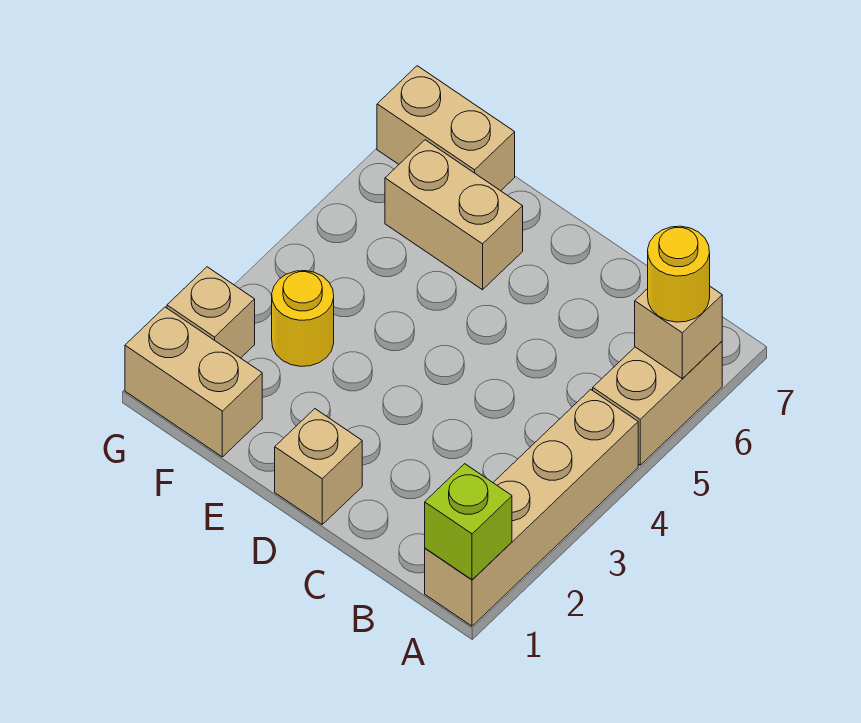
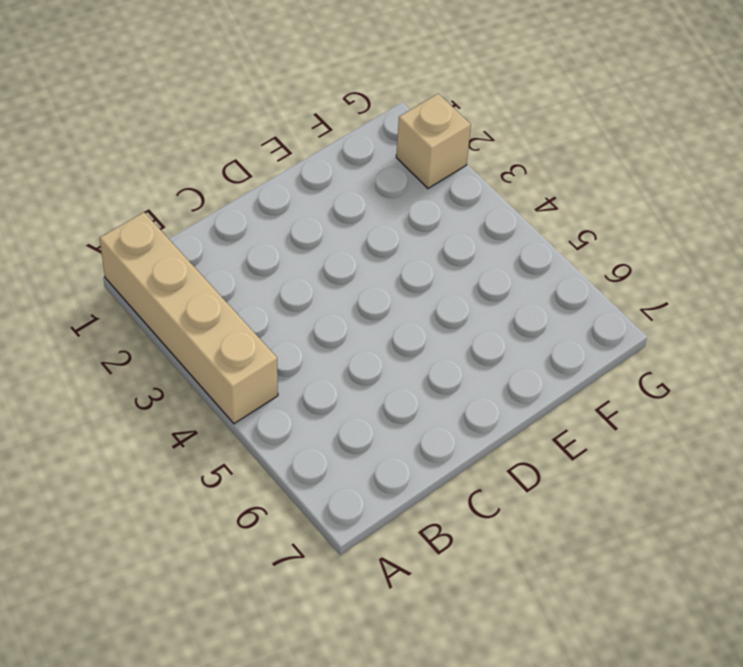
none -> tan 1x2 brick [593,341,722,465]
none -> tan 1x1 brick [275,409,362,524]

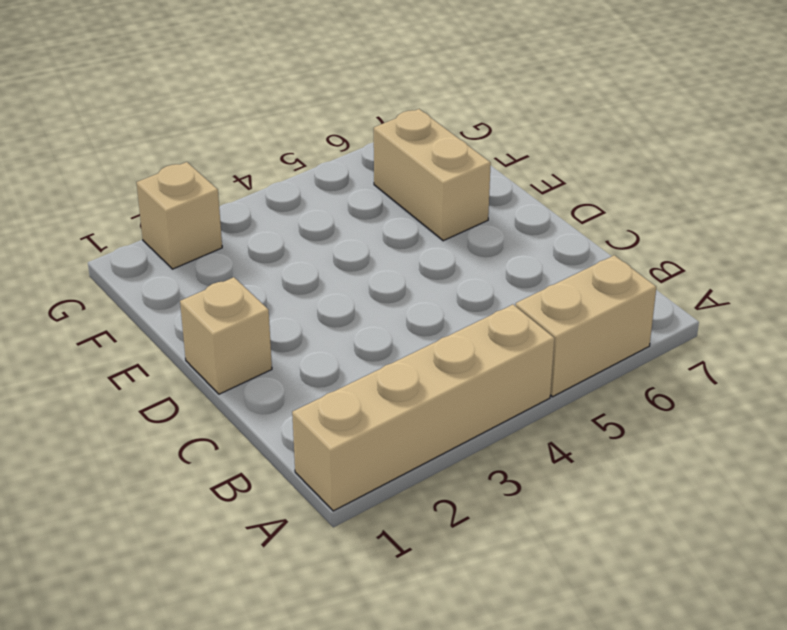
none -> tan 1x2 brick [125,307,262,457]
none -> yellow 1x1 round brick [272,271,334,366]

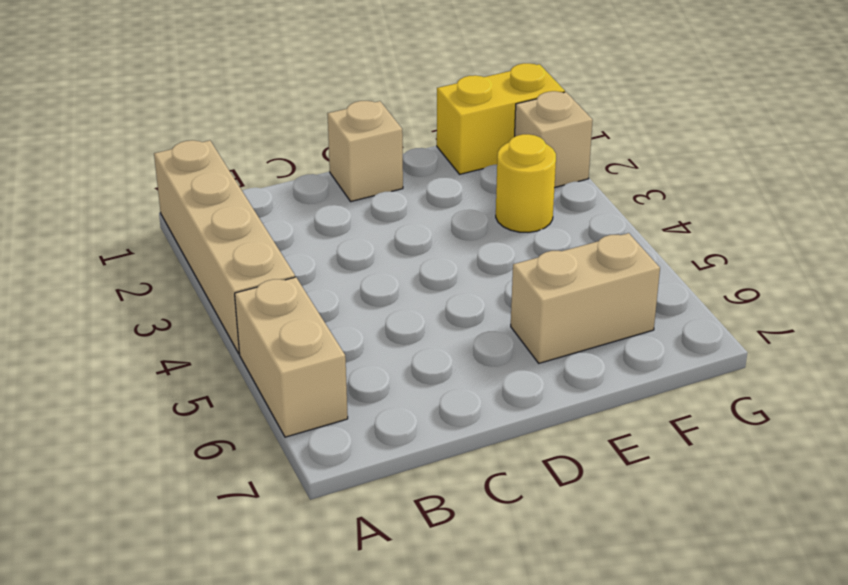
yellow 1x2 brick [437,63,565,174] -> tan 1x2 brick [125,307,262,457]
none -> tan 1x2 brick [377,66,515,191]
none -> lime 1x1 brick [425,464,512,580]

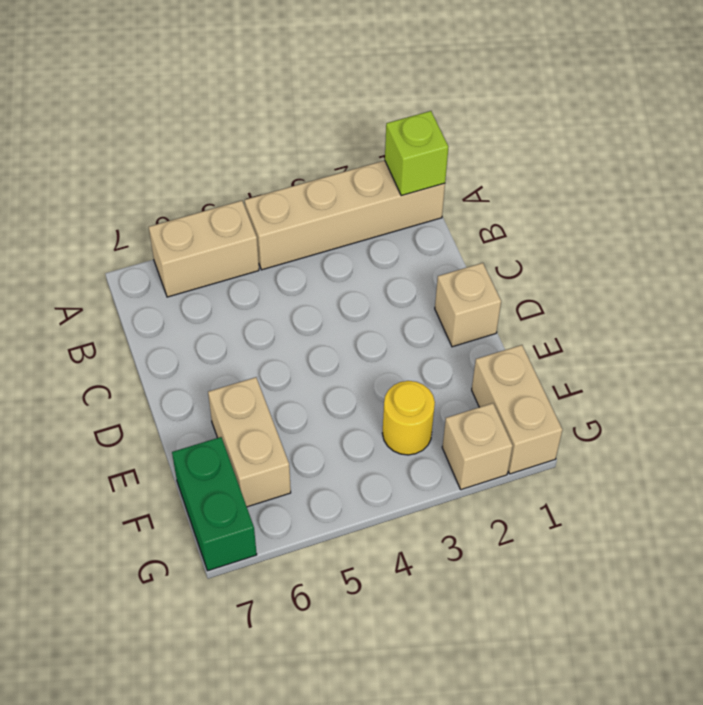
green 1x2 brick [172,437,257,571] -> tan 1x2 brick [377,66,515,191]
none -> tan 1x1 brick [635,287,722,378]
none -> yellow 1x1 round brick [648,226,710,322]

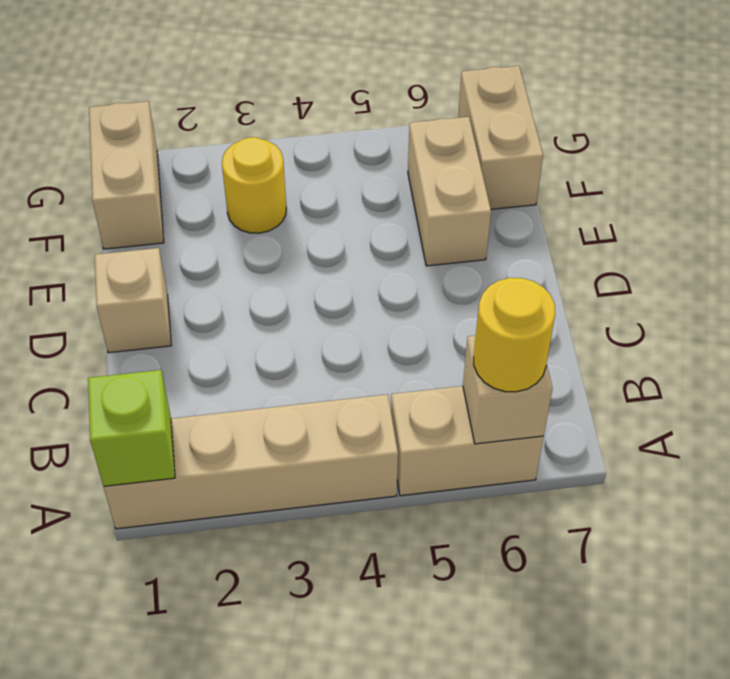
none -> tan 1x1 brick [167,267,255,358]

